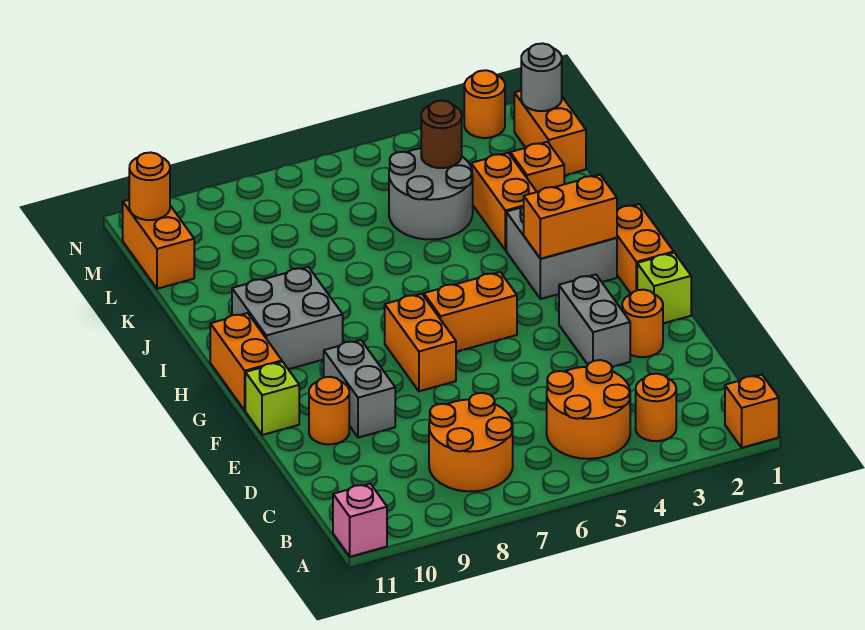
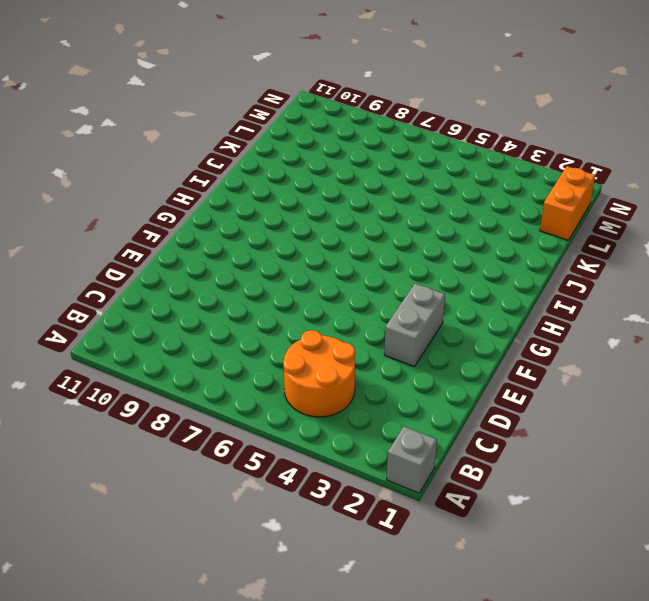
grey 1x1 brick [387,427,437,493] -> orange 1x1 brick [725,375,779,448]
none -> pink 1x1 brick [333,484,387,557]
none -> orange 1x1 round brick [636,374,676,441]
none -> orange 2x2 round brick [429,393,513,491]

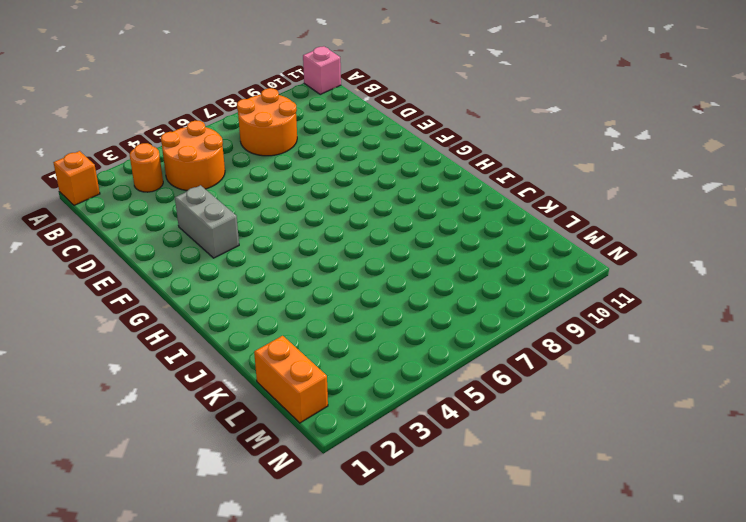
none -> orange 1x1 round brick [622,290,663,357]
none -> grey 1x2 brick [324,340,395,438]
none -> orange 1x1 round brick [309,377,349,444]

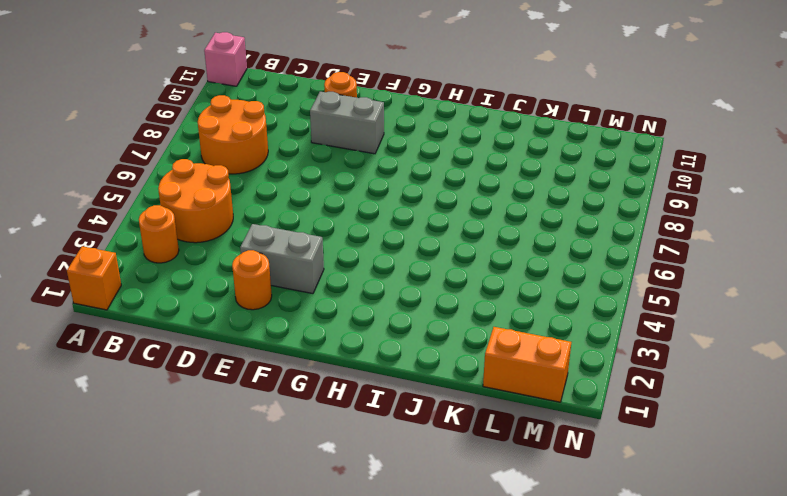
none -> lime 1x1 brick [637,253,691,323]
none -> orange 1x2 brick [385,294,456,391]
none -> lime 1x1 brick [245,362,299,435]

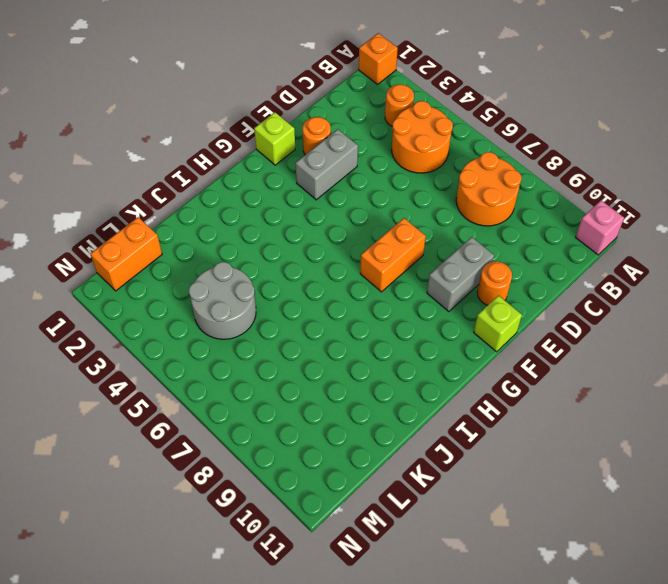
none -> orange 1x2 brick [617,204,674,294]
none -> orange 1x2 brick [424,272,517,352]
none -> orange 1x2 brick [210,313,282,410]

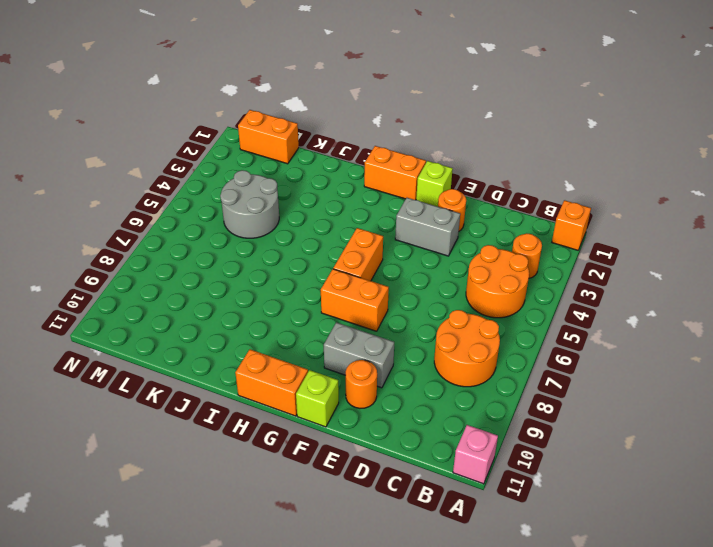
none -> grey 2x2 brick [506,206,617,299]
none -> grey 2x2 brick [232,267,343,369]
none -> orange 1x2 brick [471,153,536,250]

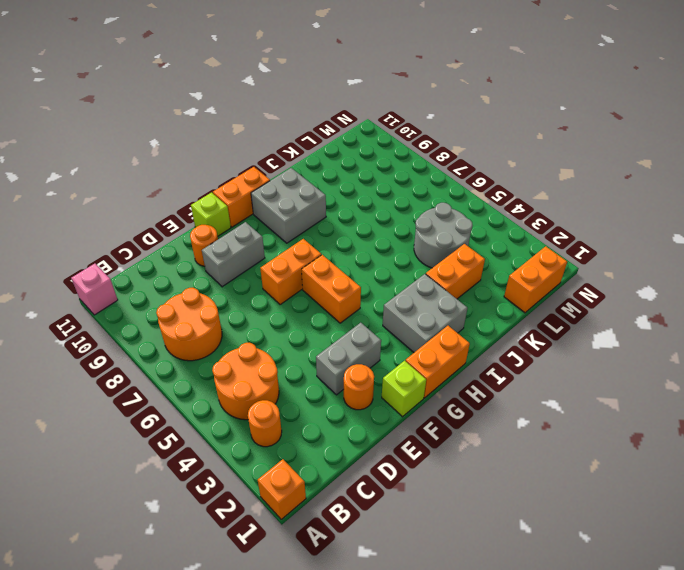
none -> orange 1x1 brick [510,142,564,192]
none -> orange 1x2 brick [123,200,194,289]
none -> orange 1x1 round brick [464,70,505,138]

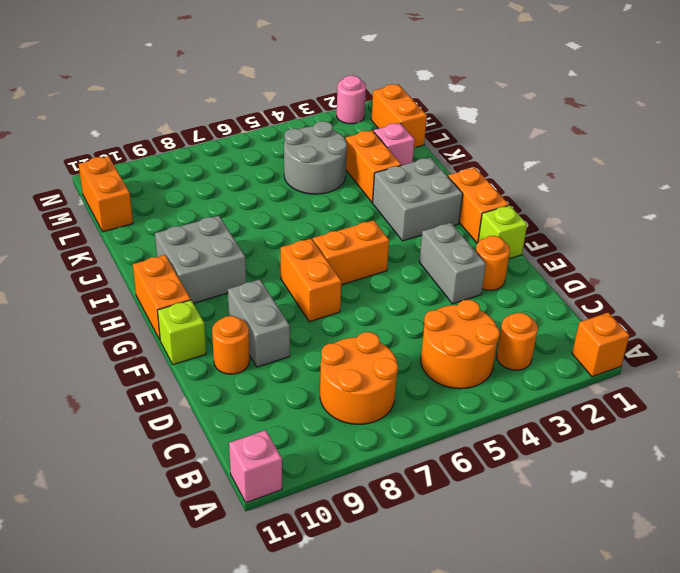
pink 1x1 brick [374,123,415,165] -> orange 1x1 brick [510,142,564,192]
pink 1x1 round brick [337,76,366,124] -> orange 1x1 round brick [464,70,505,138]
none -> orange 1x2 brick [524,175,617,259]
none -> brown 1x1 round brick [421,101,462,168]
none -> grey 1x1 round brick [521,43,562,111]

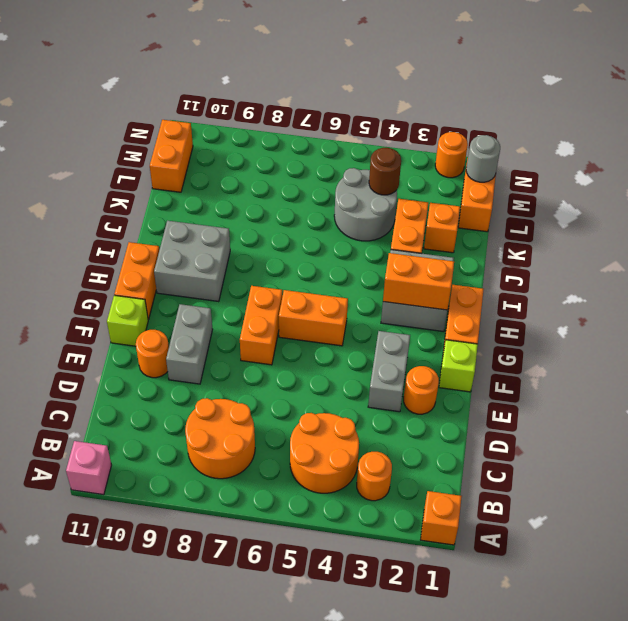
none -> orange 1x1 round brick [129,153,170,220]

